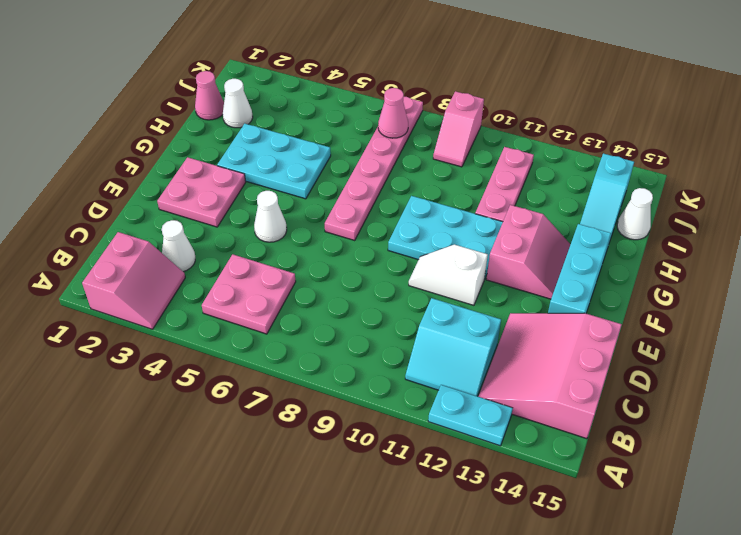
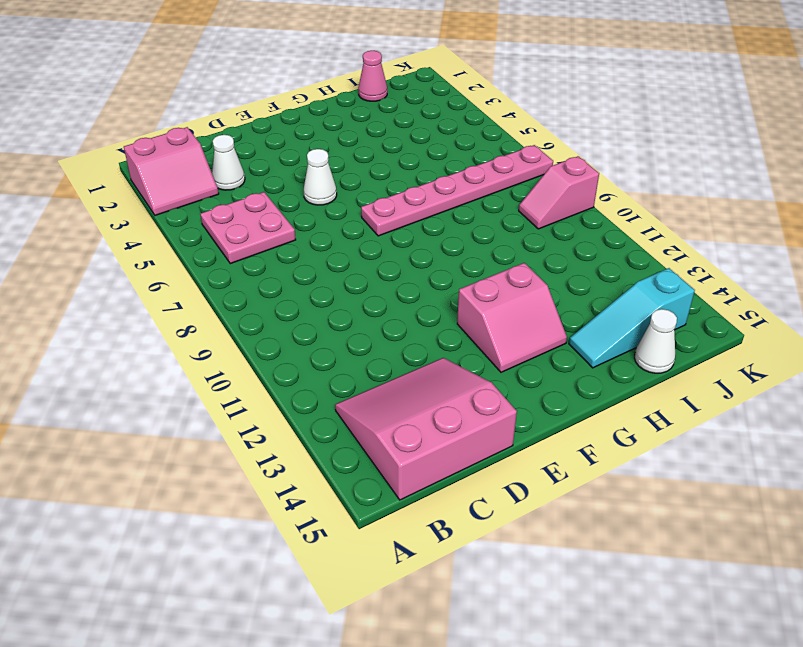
none -> cyan 1x2 plate [428,385,513,446]
none -> cyan 2x2 slope [405,298,501,396]
none -> pink 2x2 plate [157,157,246,227]

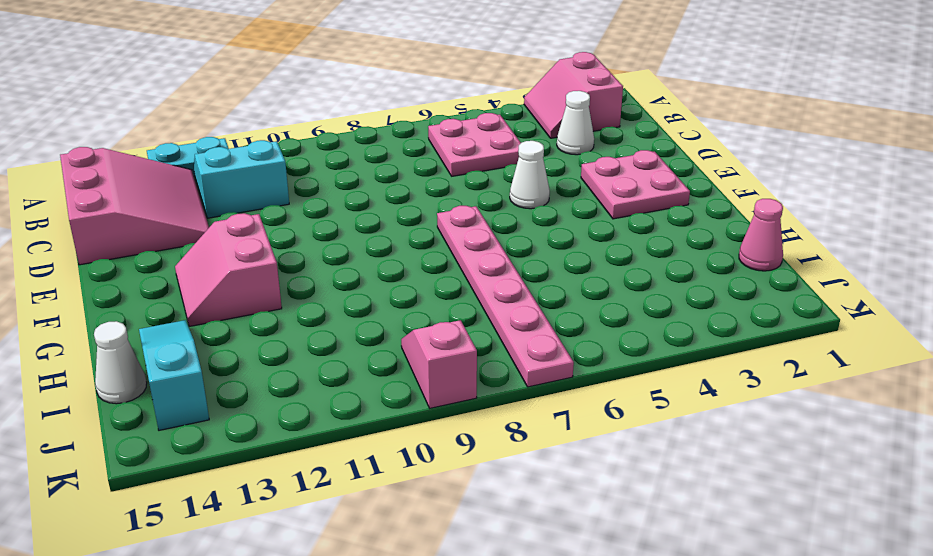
none -> white 1x2 slope [409,244,488,305]
none -> cyan 1x3 brick [548,224,611,313]
none -> cyan 2x3 plate [388,196,503,278]

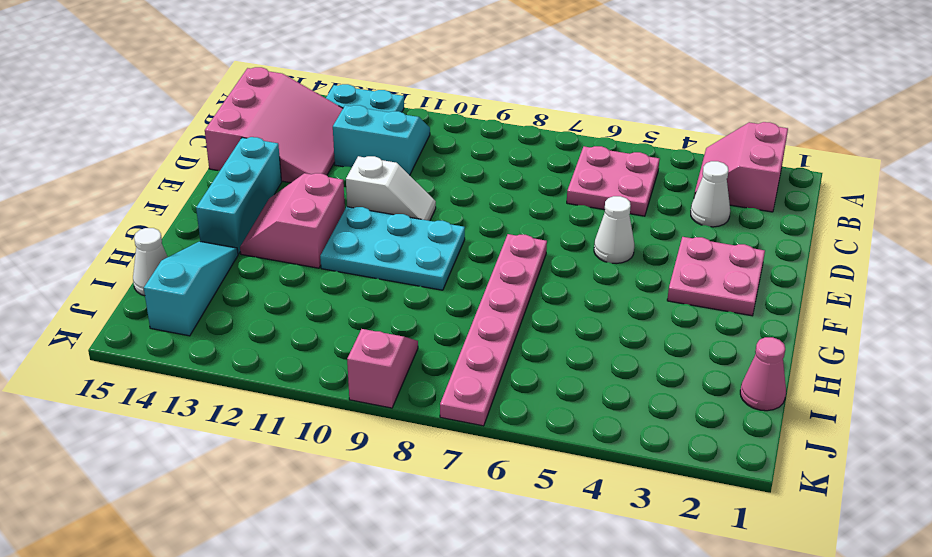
none -> cyan 2x3 plate [217,124,331,199]
none -> pink 1x3 plate [475,147,534,222]
none -> white 1x1 cone [223,79,253,128]

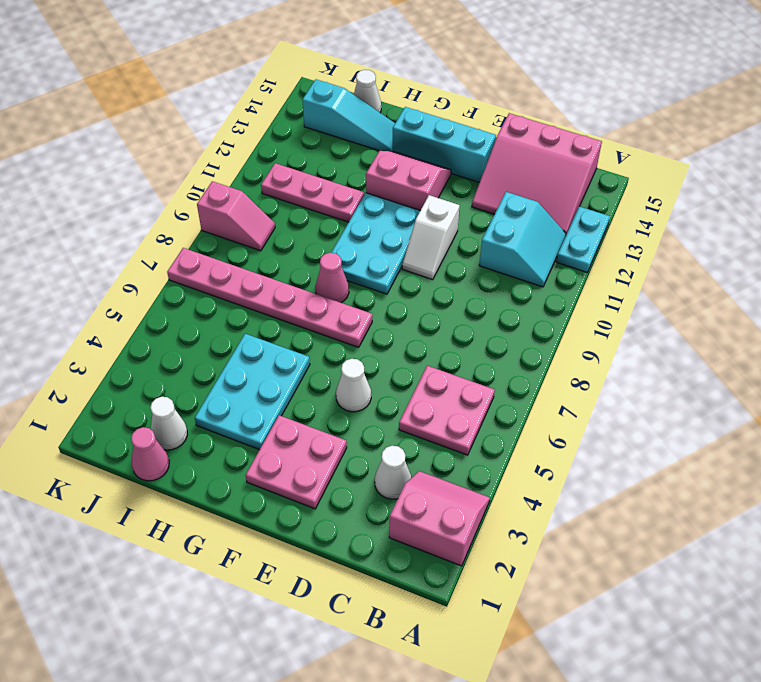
pink 1x1 cone [315,253,349,303] -> pink 1x1 cone moved to [378,88,408,138]

